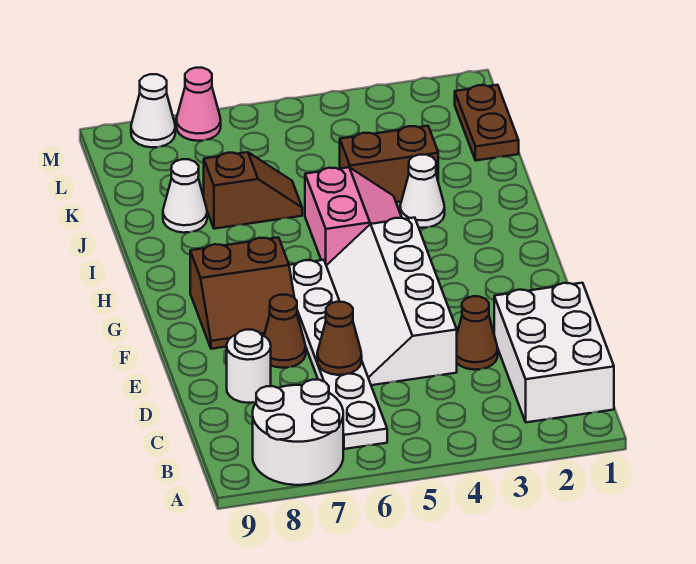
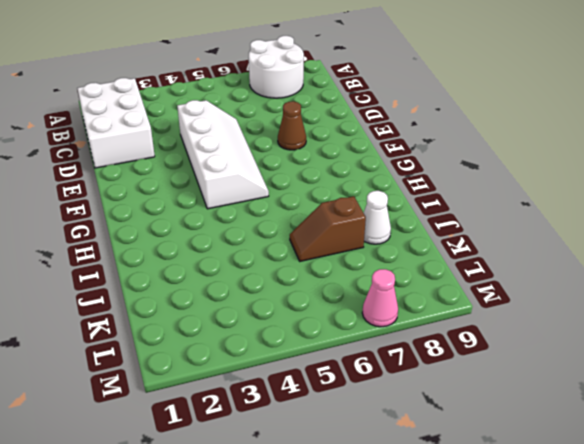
none -> white 1x6 plate [289,260,387,449]
none -> brown 1x1 cone [457,296,498,370]
none -> white 1x1 round brick [227,330,271,403]

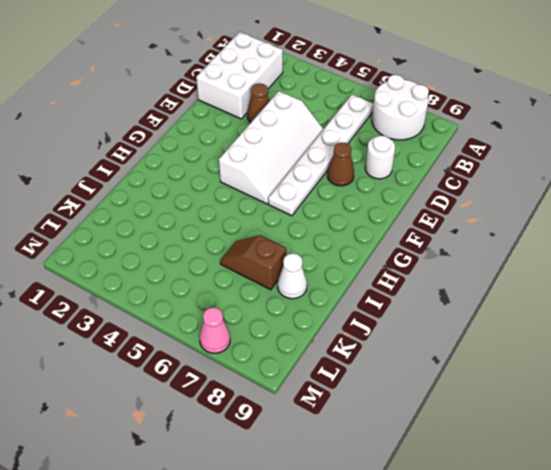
none -> brown 2x2 slope [190,237,294,349]
none -> pink 2x2 slope [305,167,402,265]
none -> white 1x1 cone [400,155,445,228]

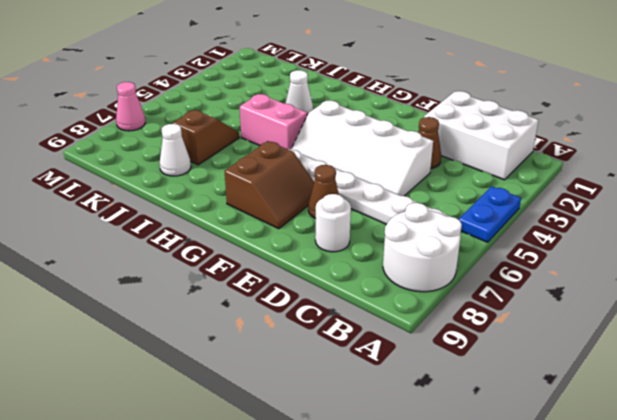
blue 1x2 plate [459,186,521,242] -> none
none -> brown 1x2 brick [340,126,438,202]
none -> brown 1x2 plate [455,85,519,160]
none -> white 1x1 cone [131,74,175,147]

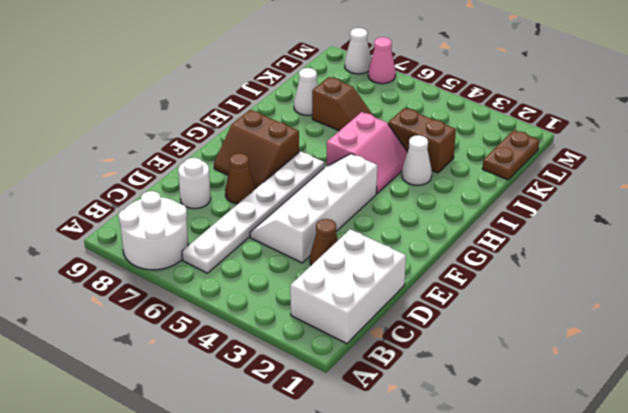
none -> brown 1x1 cone [317,302,362,375]

